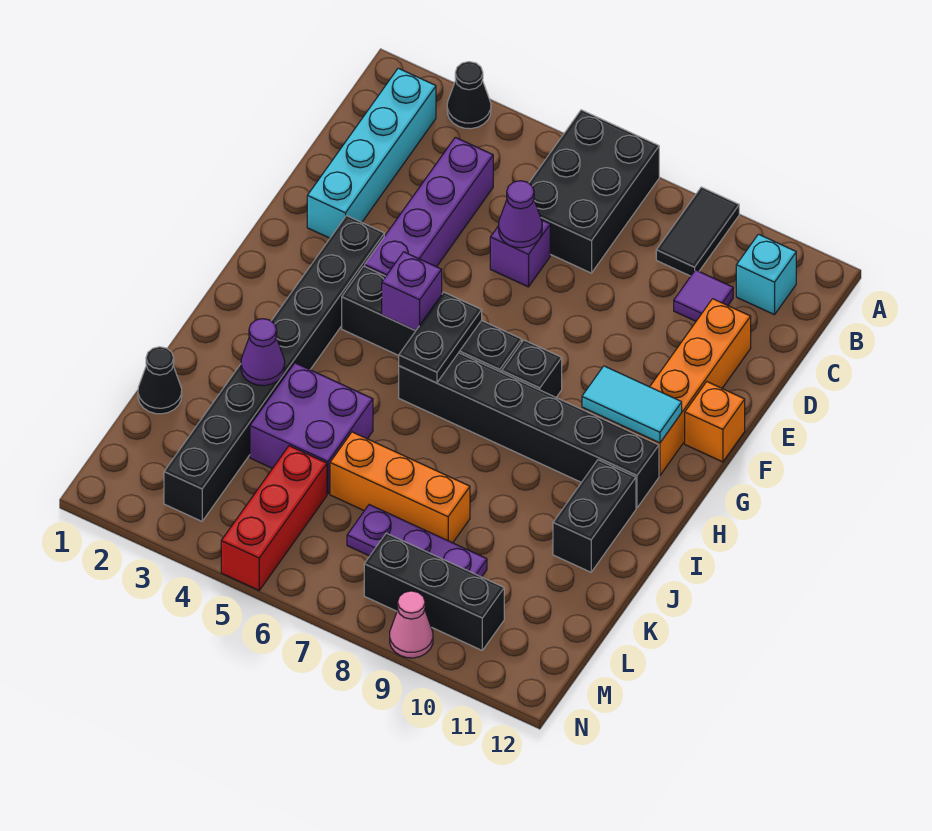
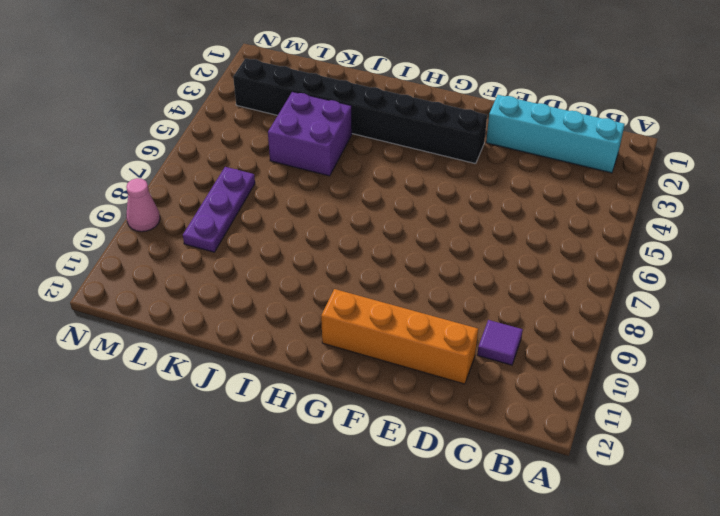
none -> black 1x1 cone [447,62,491,129]
none -> black 2x3 brick [529,110,659,273]
none -> black 1x2 tile [656,187,739,276]

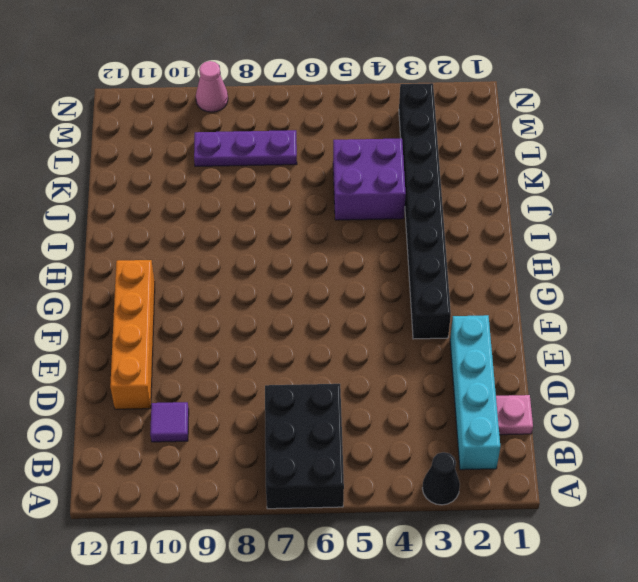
pink 1x1 plate [496,395,533,435] -> none
none -> black 1x2 tile [656,187,739,276]
none -> cyan 1x1 brick [736,234,796,315]
none -> purple 1x4 brick [365,137,493,276]

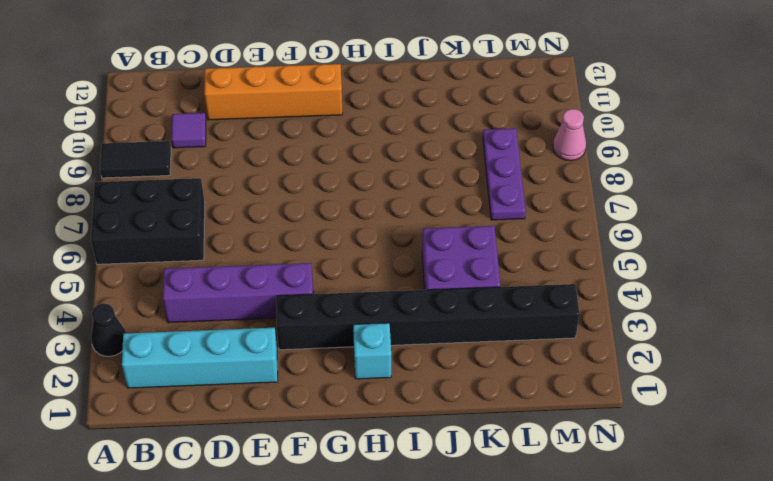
cyan 1x1 brick [353,323,391,379] -> cyan 1x1 brick moved to [736,234,796,315]
none -> purple 1x1 brick [490,220,550,287]
none -> orange 1x1 brick [685,382,745,462]
none -> black 1x4 brick [342,266,522,372]

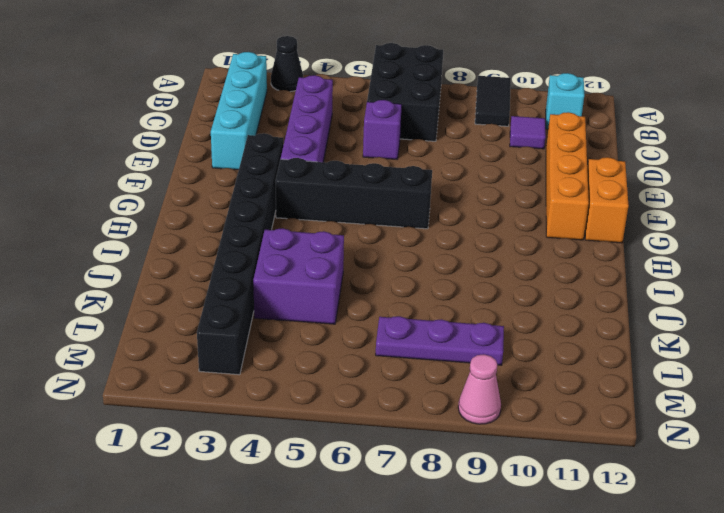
orange 1x2 brick [585,157,629,243] -> orange 1x1 brick [685,382,745,462]
none -> black 1x1 brick [502,340,562,397]
none -> black 1x6 brick [399,353,659,508]
none -> black 1x2 brick [553,460,636,572]

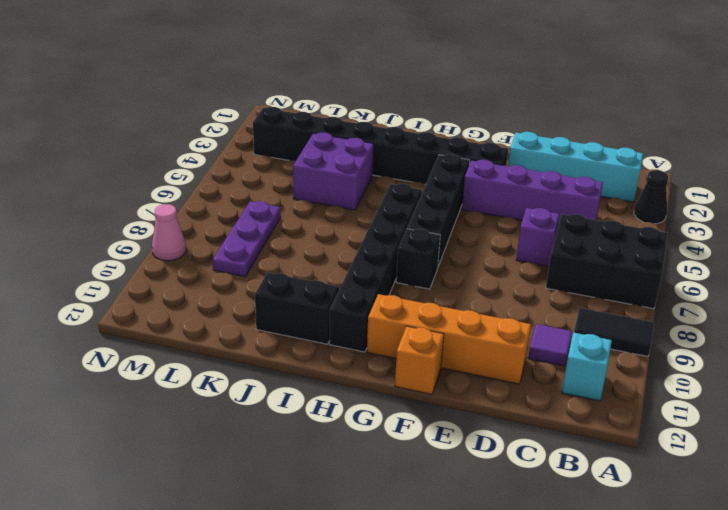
none -> black 1x1 cone [138,347,182,414]
none -> orange 1x3 brick [330,432,470,543]
none -> red 1x3 brick [221,446,327,590]

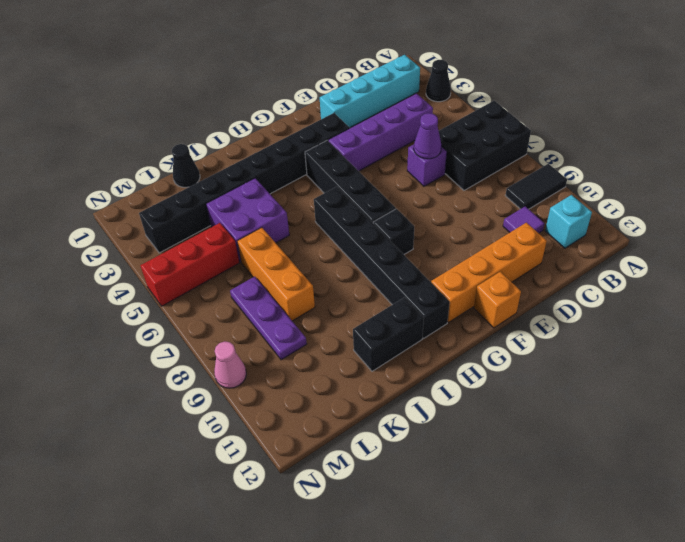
none -> black 1x3 brick [364,533,504,650]
none -> purple 1x1 brick [382,252,442,331]
none -> black 1x2 plate [399,292,482,383]

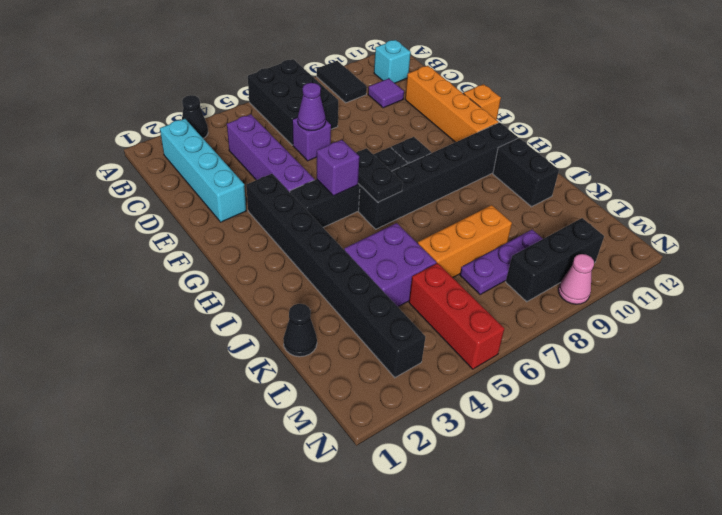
none -> cyan 1x2 tile [582,366,682,443]
none -> purple 1x1 cone [241,319,285,386]

